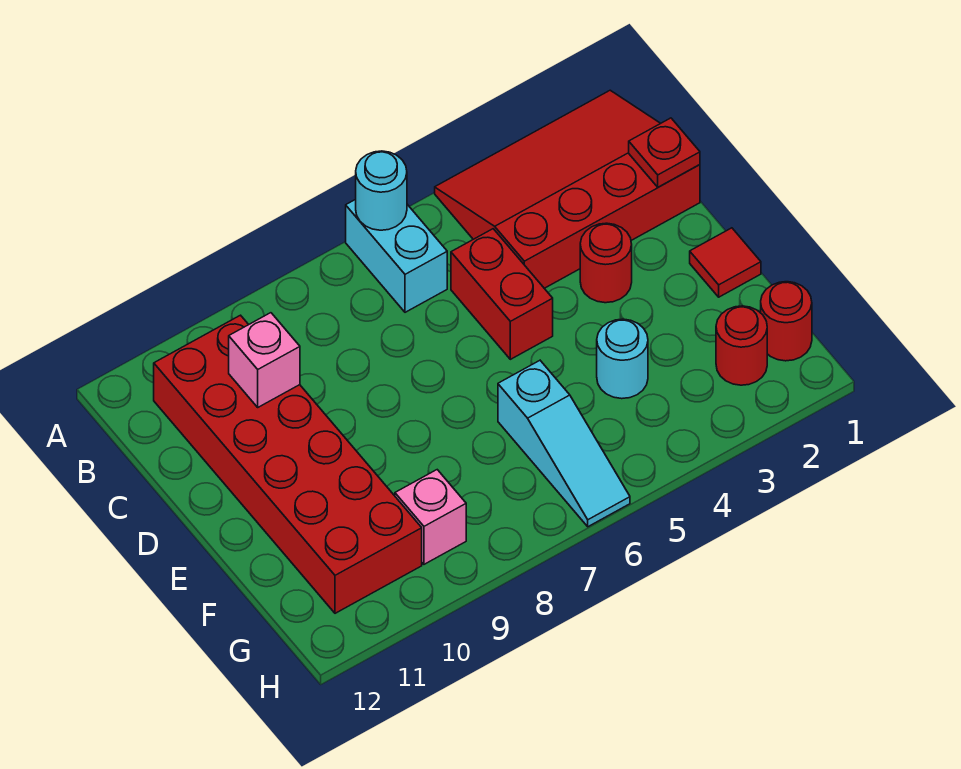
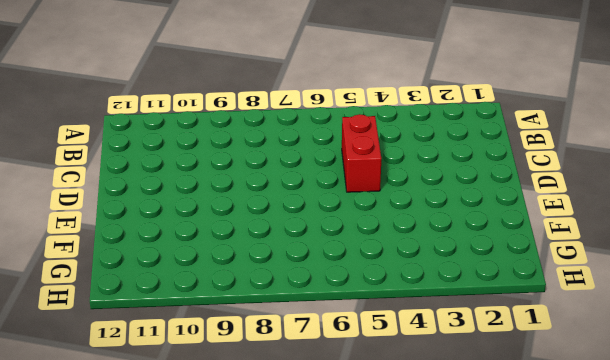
none -> red 3x4 slope [435,90,700,288]
none -> cyan 1x2 brick [346,199,447,312]
none -> red 2x6 brick [154,315,422,613]

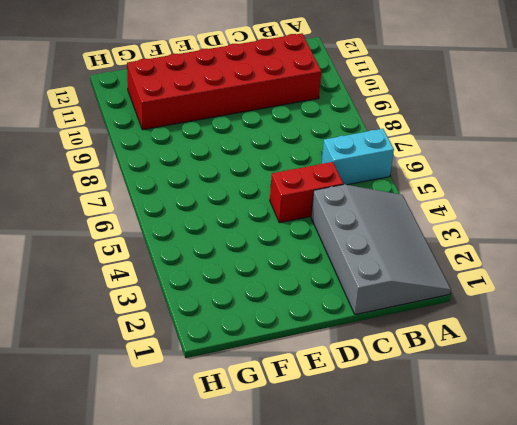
grey 3x4 slope [311,184,451,315] -> red 3x4 slope [435,90,700,288]
none -> red 1x1 round brick [580,223,632,303]
none -> red 1x1 tile [690,228,761,297]
none -> cyan 1x1 round brick [597,319,648,399]

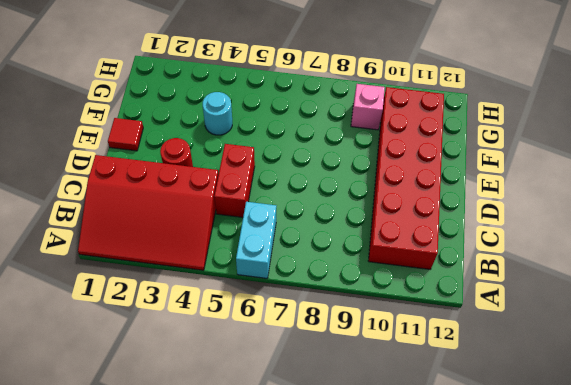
none -> cyan 1x3 slope [498,361,630,527]
none -> red 1x1 round brick [761,282,812,361]
none -> red 1x1 round brick [716,306,767,385]

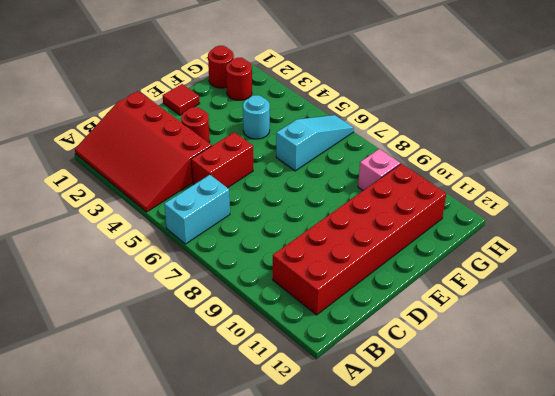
none -> cyan 1x1 round brick [356,151,407,230]
none -> red 1x1 plate [629,118,700,187]
none -> pink 1x1 brick [229,313,300,407]

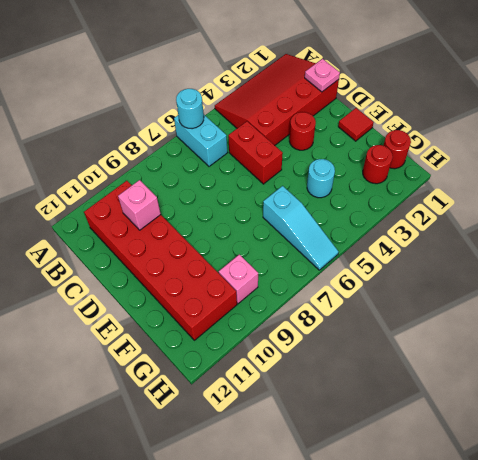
pink 1x1 plate [305,59,340,92] -> red 1x1 plate [629,118,700,187]

